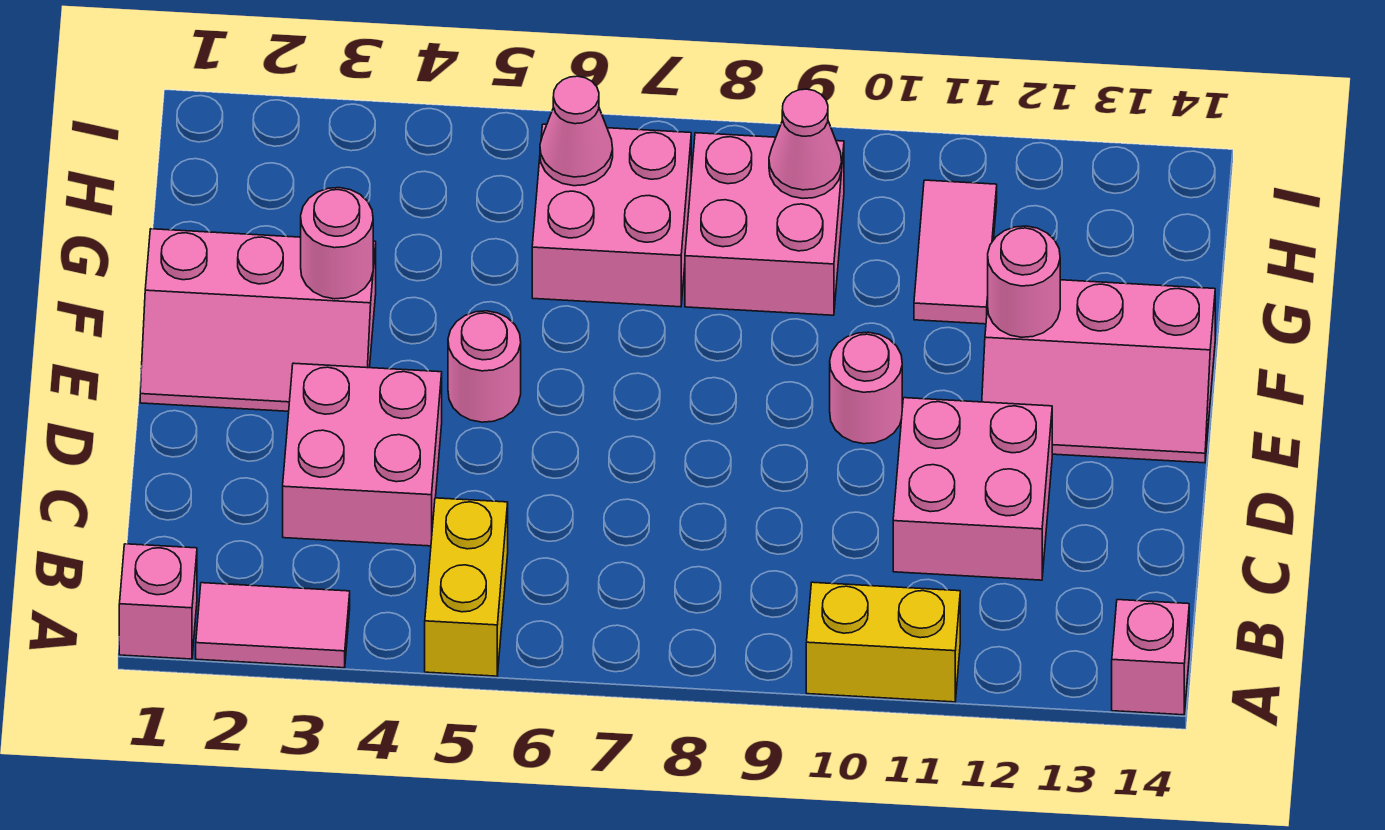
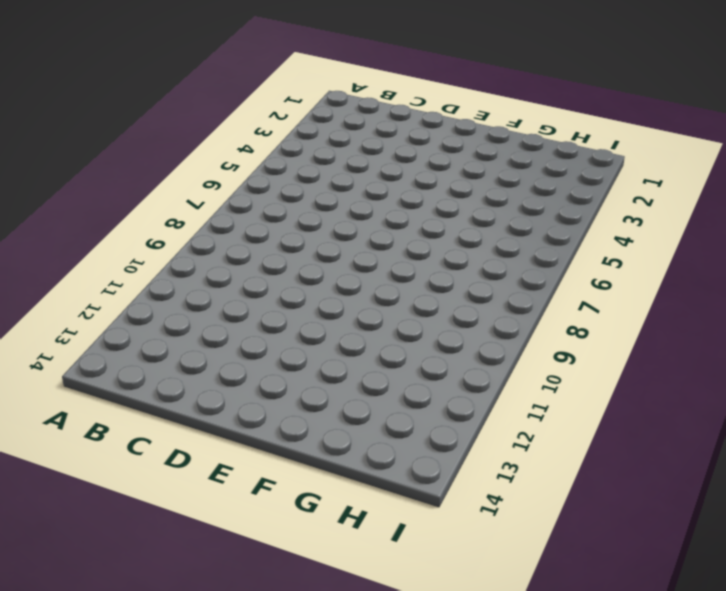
none -> pink 1x1 brick [119,544,197,659]
none -> pink 1x2 tile [196,583,350,668]
none -> yellow 1x2 brick [425,498,508,676]

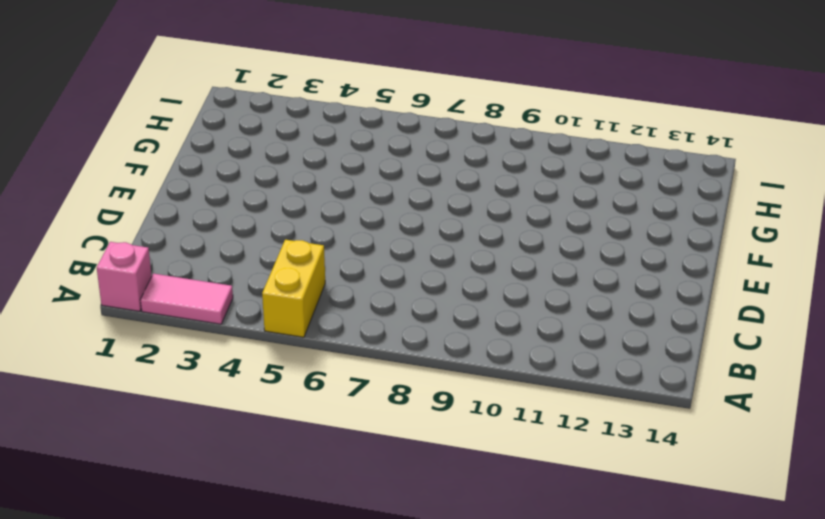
none -> yellow 1x2 brick [806,582,960,702]
none -> pink 1x1 brick [1112,600,1189,715]
none -> pink 2x2 brick [283,363,442,546]

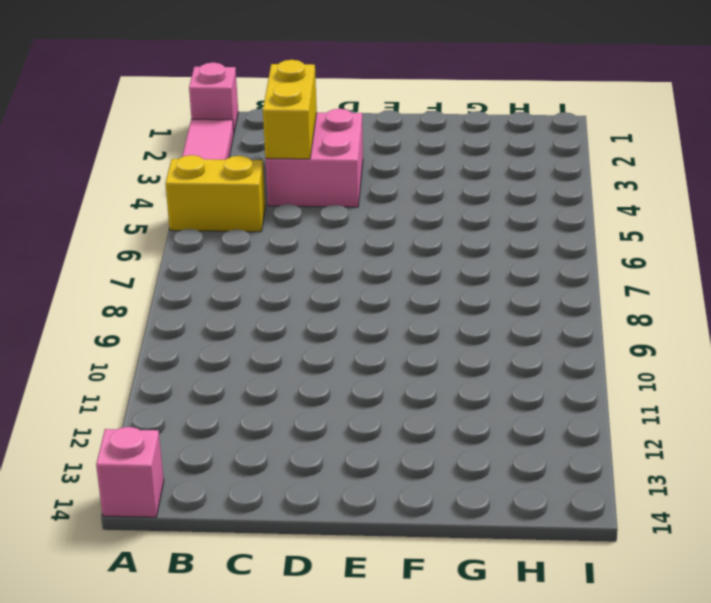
yellow 1x2 brick [263,60,317,159] -> yellow 1x2 brick moved to [806,582,960,702]
none -> pink 2x2 brick [893,398,1052,580]
none -> pink 2x3 slope [140,229,376,411]
none -> pink 1x1 round brick [448,311,521,422]

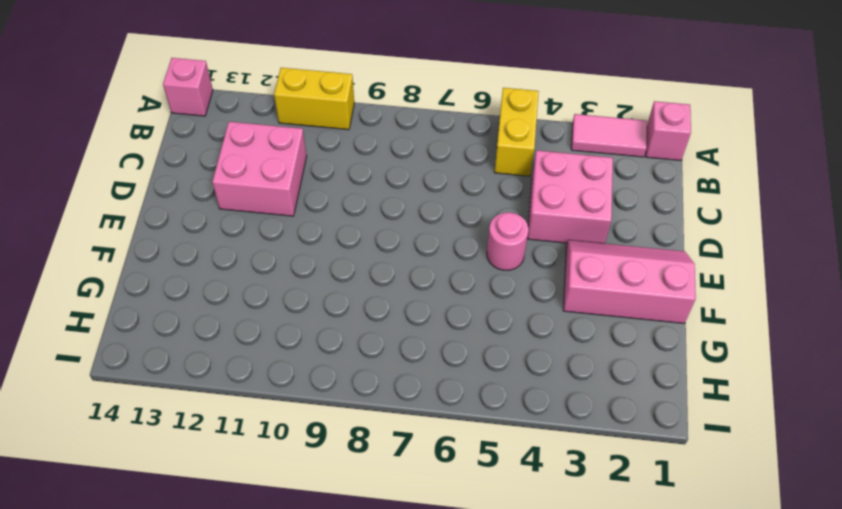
none -> pink 1x1 round brick [830,332,902,444]
none -> pink 2x3 slope [982,280,1215,463]
none -> pink 2x2 brick [532,124,691,307]

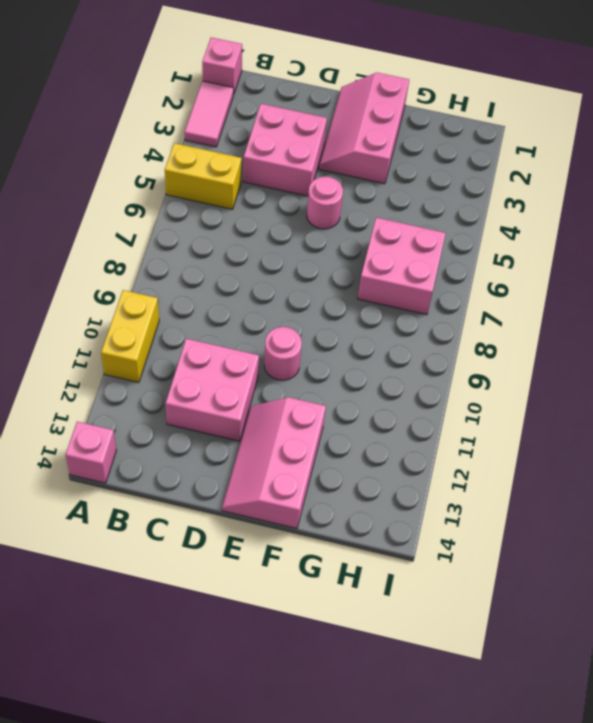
none -> pink 2x2 brick [685,133,844,315]
none -> pink 1x2 tile [914,180,997,324]
none -> pink 1x1 round brick [301,188,373,299]

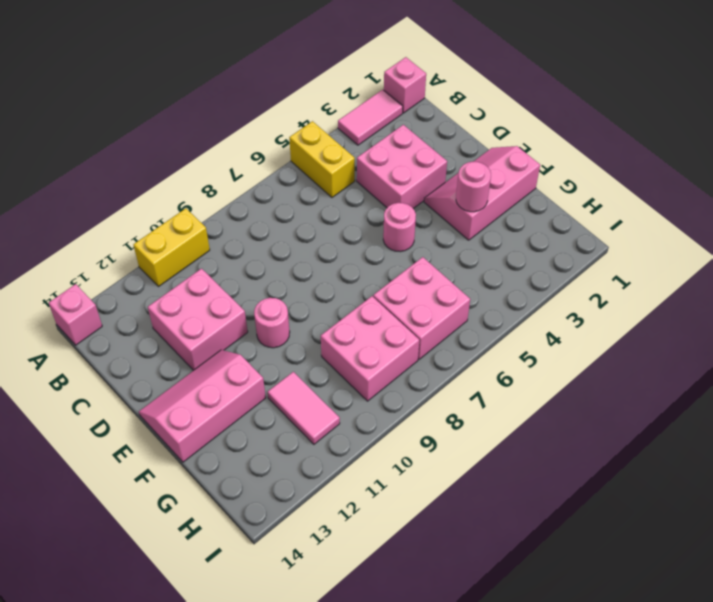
none -> pink 1x1 round brick [988,226,1060,337]
none -> pink 1x1 cone [540,76,613,186]
none -> pink 1x1 cone [769,89,842,198]

